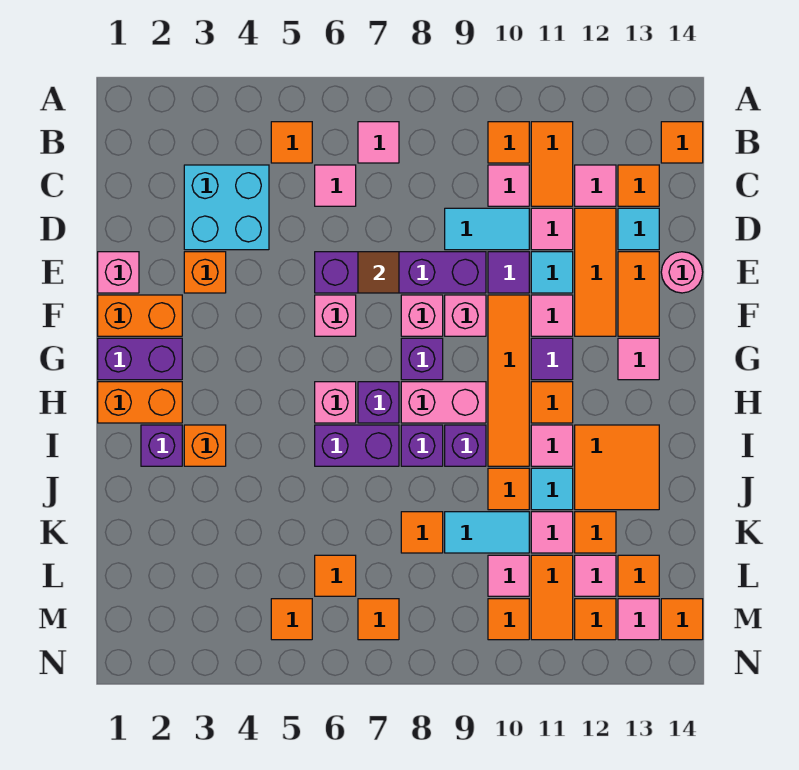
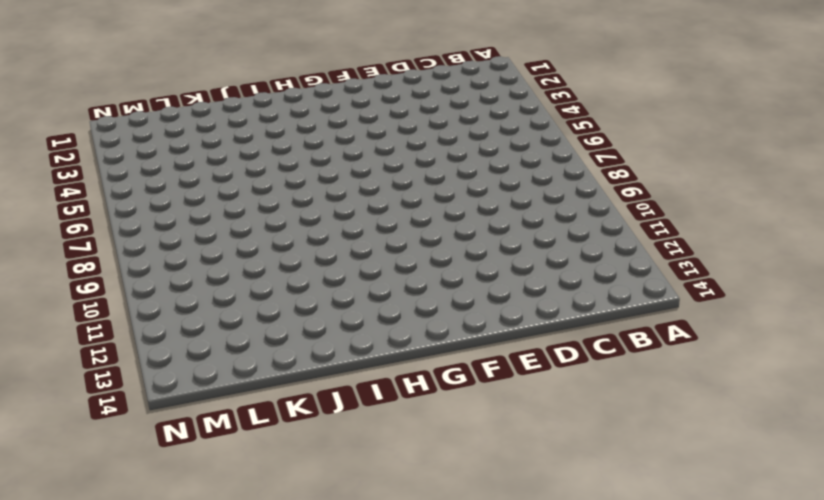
none -> orange 1x1 tile [271,122,312,163]
none -> pink 1x1 tile [358,122,399,163]
none -> orange 1x1 tile [488,122,529,163]
none -> orange 1x2 tile [531,122,573,206]

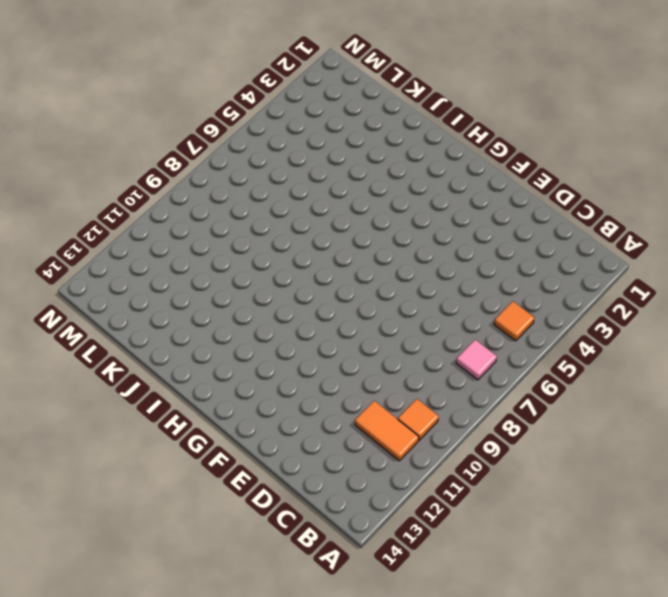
none -> orange 1x1 tile [661,122,703,163]
none -> cyan 2x2 brick [184,165,269,250]
none -> pink 1x1 tile [315,165,356,206]
none -> pink 1x1 tile [488,165,529,206]

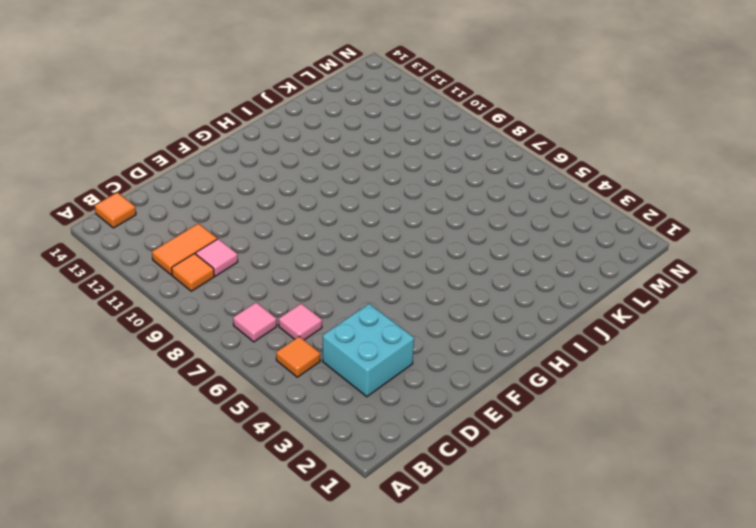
none -> pink 1x1 tile [575,165,616,206]
none -> orange 1x1 tile [618,165,659,206]
none -> cyan 1x2 tile [445,208,529,250]
none -> pink 1x1 tile [531,208,573,250]

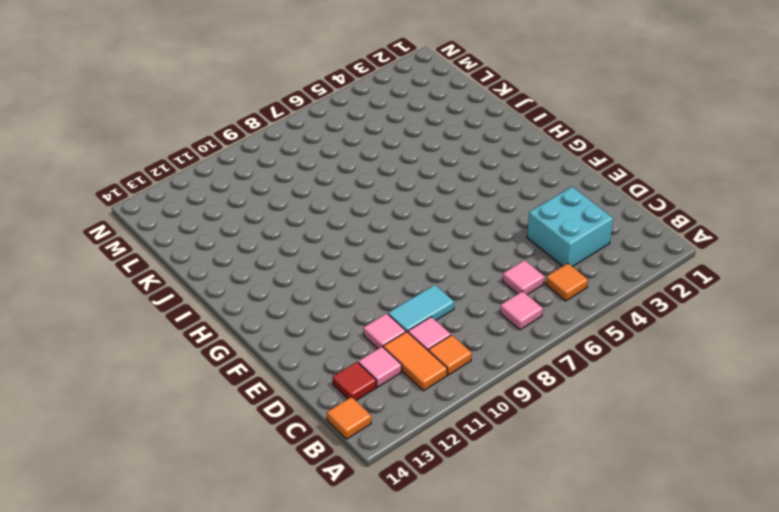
red 1x1 tile [333,362,376,400] -> orange 1x1 tile [618,165,659,206]
none -> orange 1x3 tile [575,208,616,336]
none -> cyan 1x1 tile [618,208,659,250]
none -> pink 1x1 brick [98,252,139,293]
none -> orange 1x1 brick [184,252,226,293]

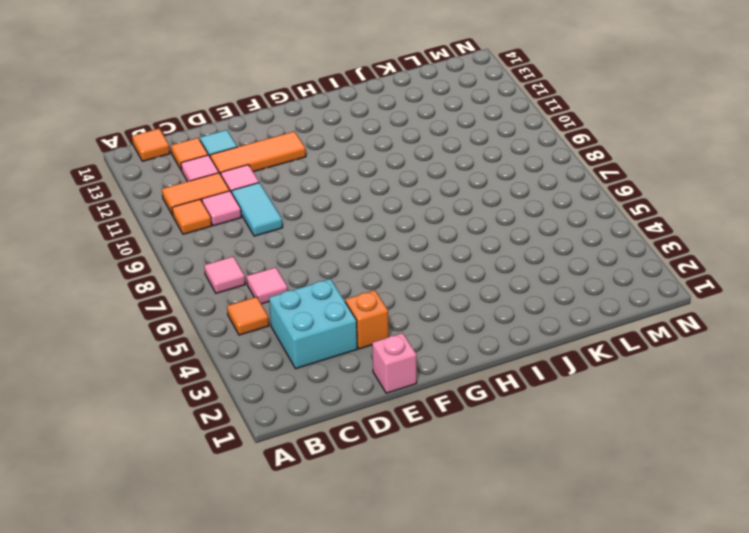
none -> purple 1x4 brick [315,252,486,293]
none -> purple 1x1 tile [488,252,529,293]
none -> cyan 1x1 tile [531,252,573,293]
none -> orange 1x2 tile [618,252,659,336]

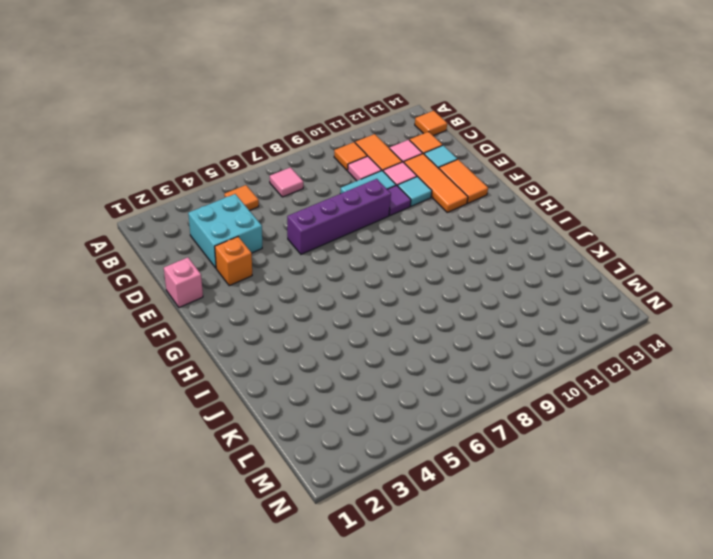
none -> pink 1x1 tile [315,165,356,206]
none -> pink 1x1 round brick [661,252,703,293]
none -> orange 1x2 brick [98,295,182,336]
none -> pink 1x1 brick [315,295,356,336]

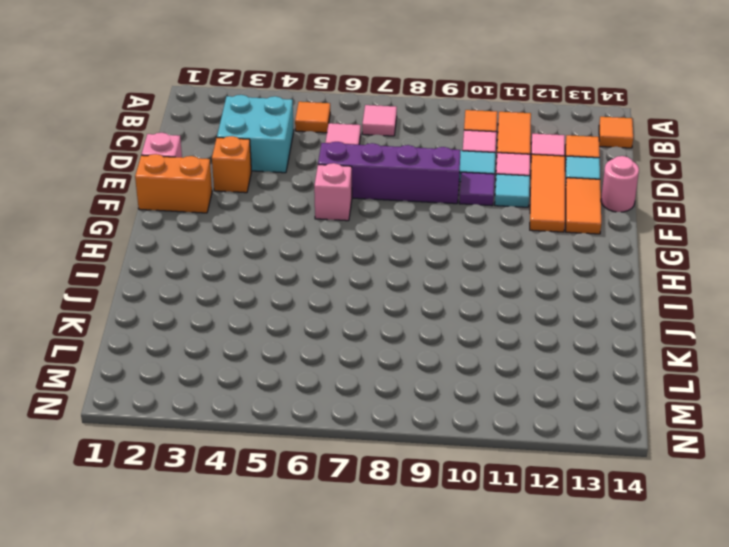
none -> pink 1x1 brick [401,295,443,336]
none -> pink 1x1 brick [445,295,486,336]
none -> orange 1x4 tile [488,295,529,466]
none -> pink 1x1 tile [531,295,573,336]

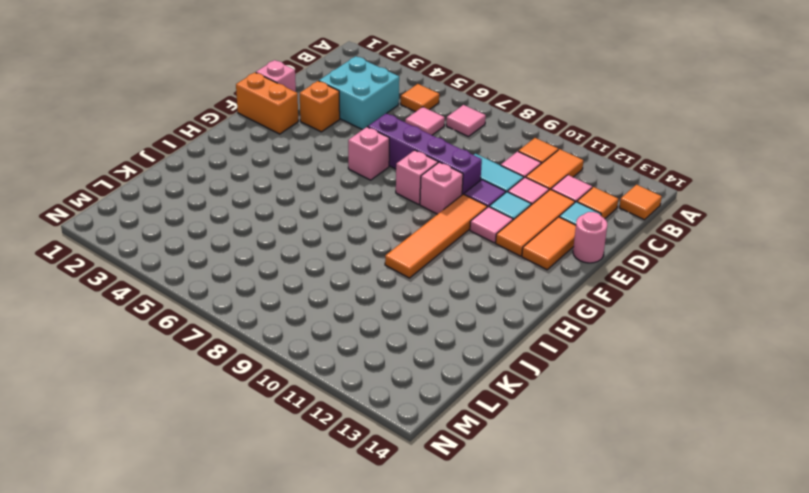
none -> purple 1x2 brick [98,338,182,380]
none -> purple 1x1 brick [401,338,443,380]
none -> purple 1x1 tile [531,338,573,380]
none -> pink 1x1 tile [618,338,659,380]

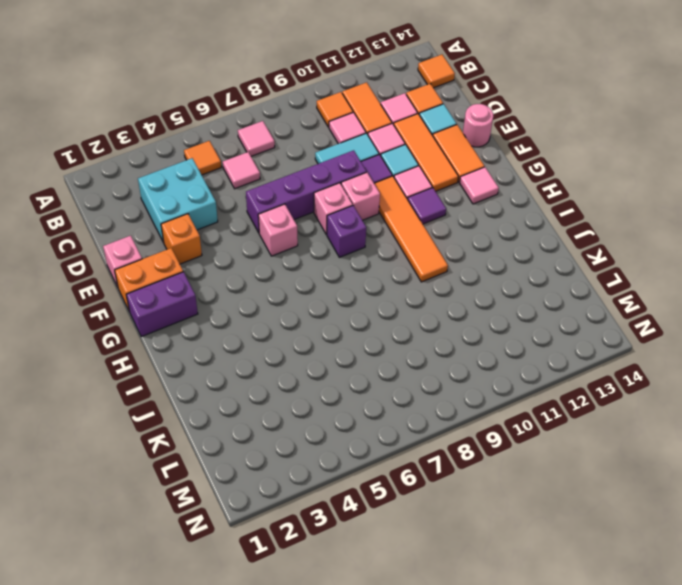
none -> orange 1x2 brick [98,382,182,423]
none -> pink 1x1 brick [315,382,356,423]
none -> purple 1x1 brick [358,382,399,423]
none -> pink 1x2 brick [401,382,486,423]

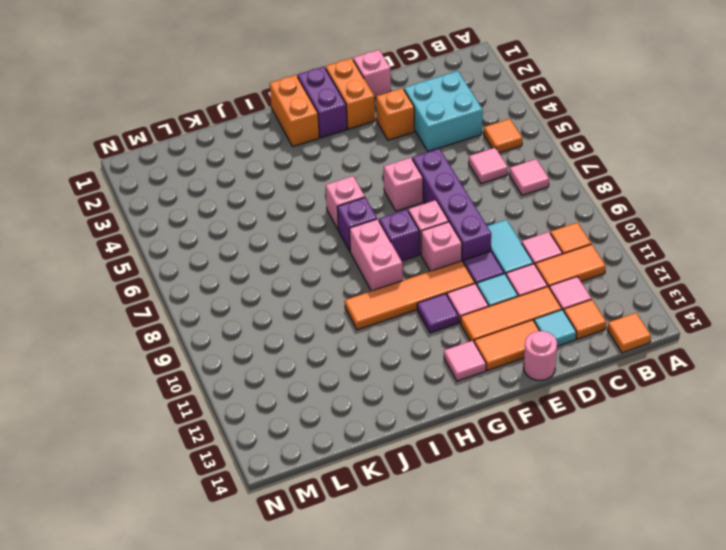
none -> orange 1x1 tile [531,382,573,423]
none -> purple 1x1 brick [141,425,182,466]
none -> orange 1x1 brick [184,425,226,466]
none -> purple 1x2 brick [315,425,399,466]

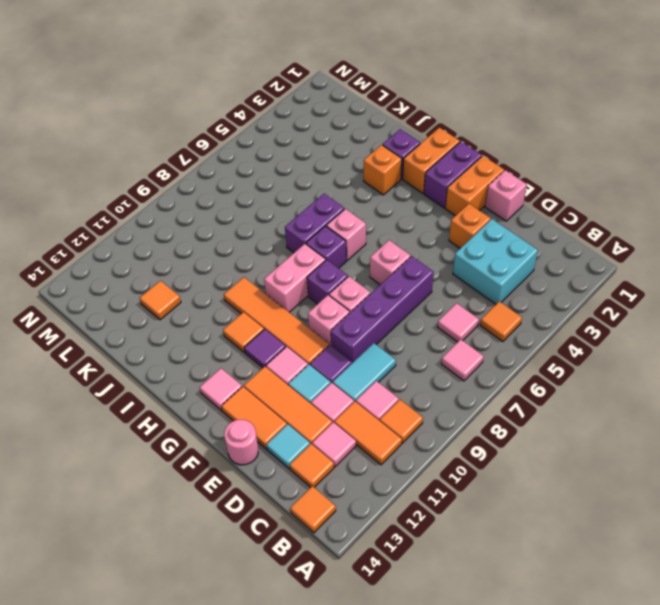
none -> purple 1x1 brick [401,425,443,466]
none -> purple 1x1 brick [445,425,486,466]
none -> pink 1x1 tile [531,425,573,466]
none -> orange 2x2 tile [575,425,659,510]

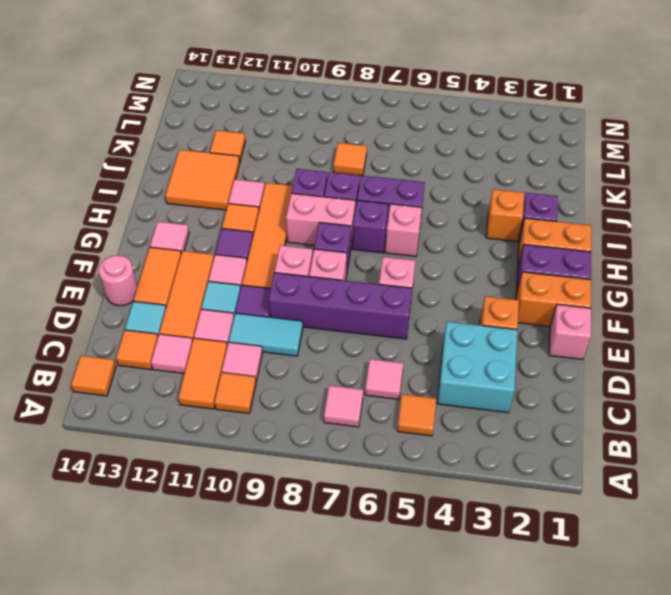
none -> orange 1x1 tile [488,468,529,510]
none -> cyan 1x1 tile [531,468,573,510]
none -> cyan 1x2 tile [445,512,529,553]
none -> pink 1x1 tile [531,512,573,553]

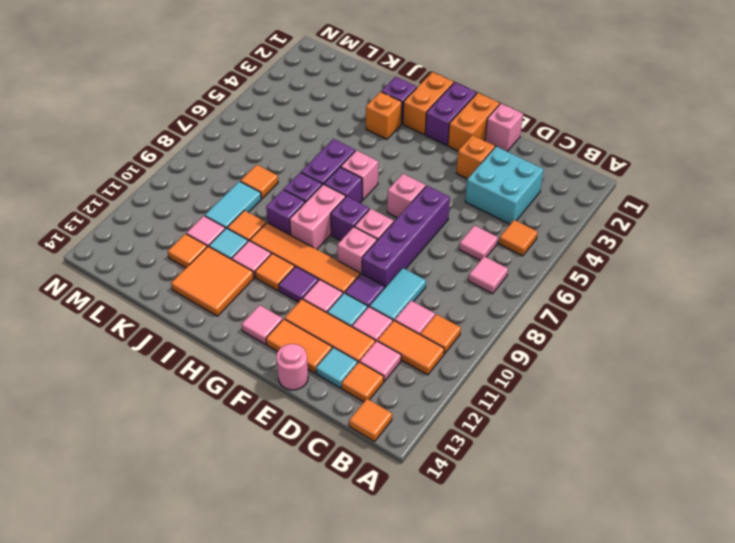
none -> orange 1x1 tile [315,555,356,596]
none -> pink 1x1 tile [488,555,529,596]
none -> orange 1x2 tile [531,555,573,640]
none -> pink 1x1 tile [575,555,616,596]

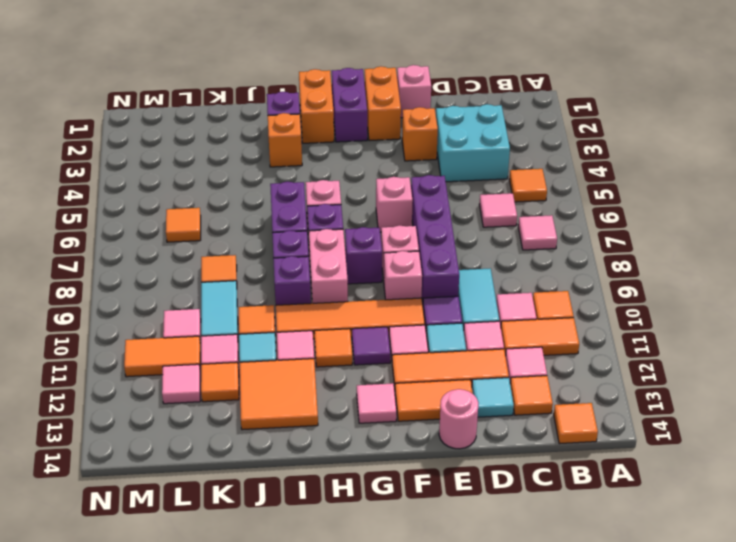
none -> orange 1x1 tile [618,555,659,596]
none -> orange 1x1 tile [271,599,312,640]
none -> orange 1x1 tile [358,599,399,640]
none -> orange 1x1 tile [488,599,529,640]

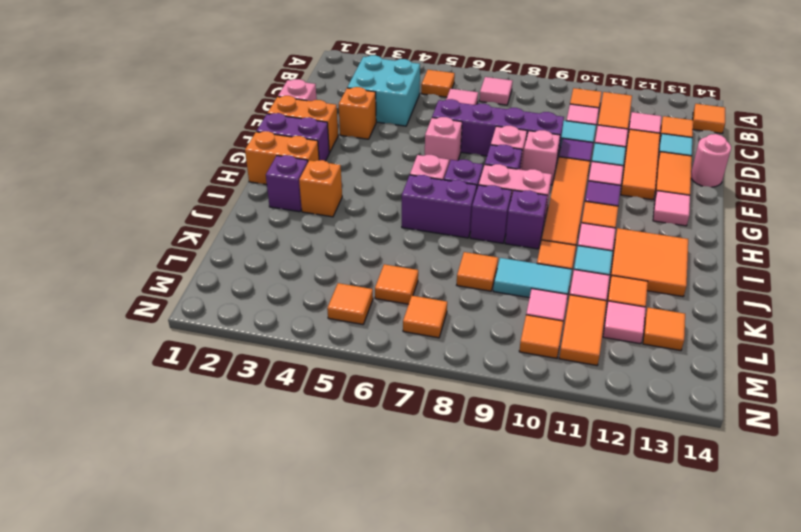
none -> orange 1x1 tile [575,599,616,640]
none -> pink 1x1 tile [618,599,659,640]
none -> orange 1x1 tile [661,599,703,640]
none -> brown 1x1 tile [358,252,399,293]

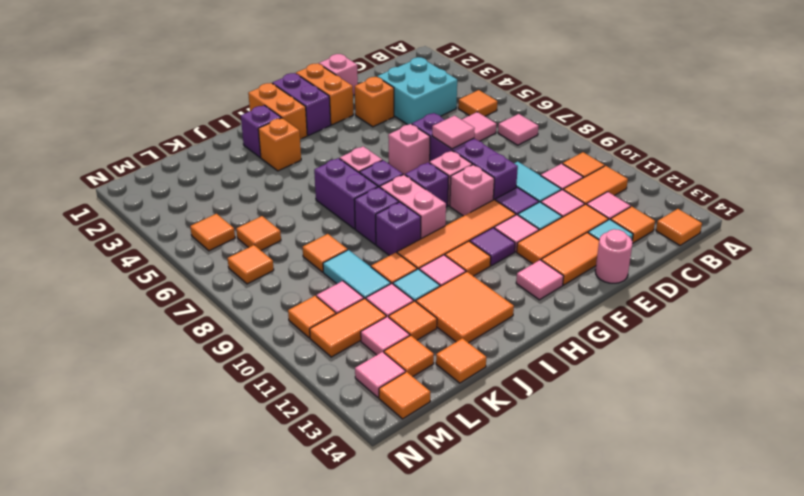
pink 1x1 tile [432,116,475,149] -> brown 1x1 tile [358,252,399,293]
orange 1x1 tile [436,338,486,383] -> orange 1x1 tile moved to [575,599,616,640]

